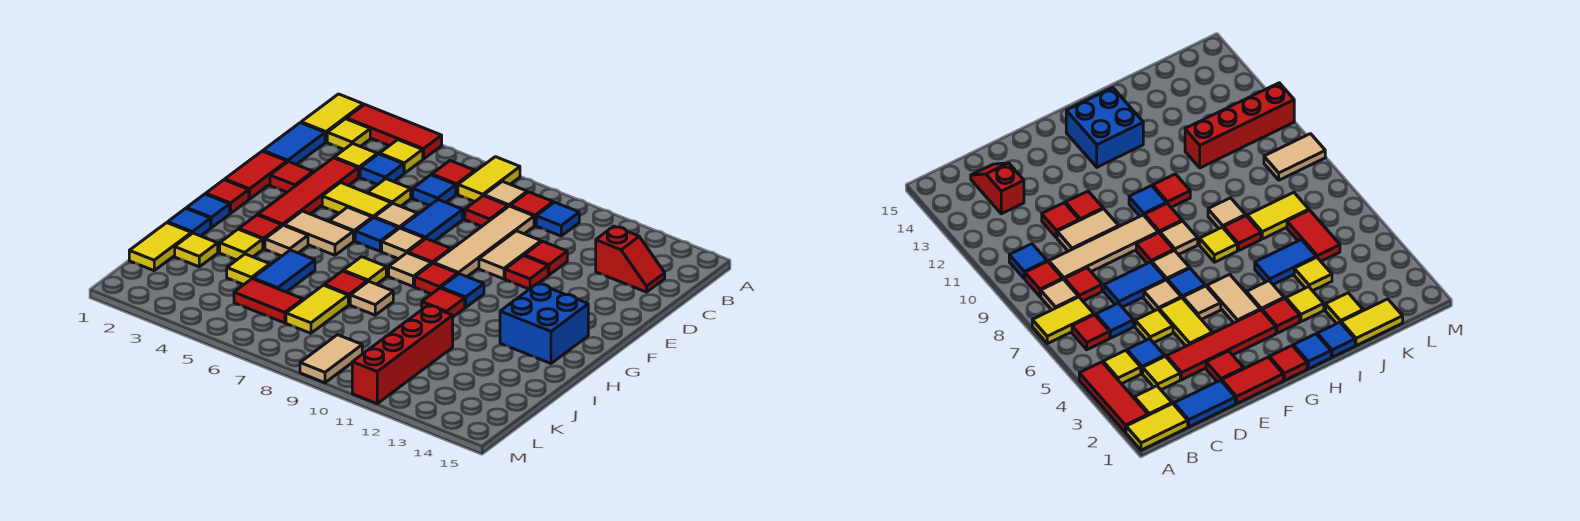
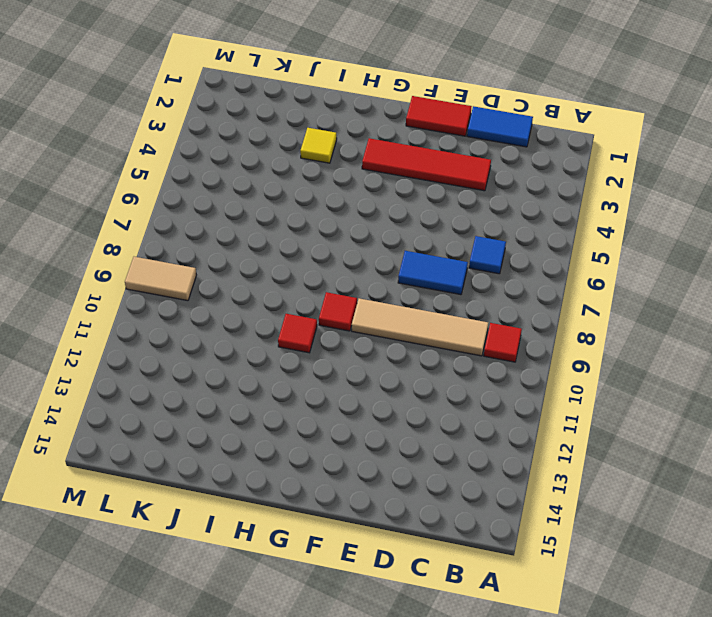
none -> yellow 1x2 tile [301,94,363,142]
none -> red 1x3 tile [346,104,442,159]
none -> yellow 1x2 tile [458,157,520,202]
none -> yellow 1x1 tile [327,119,370,149]

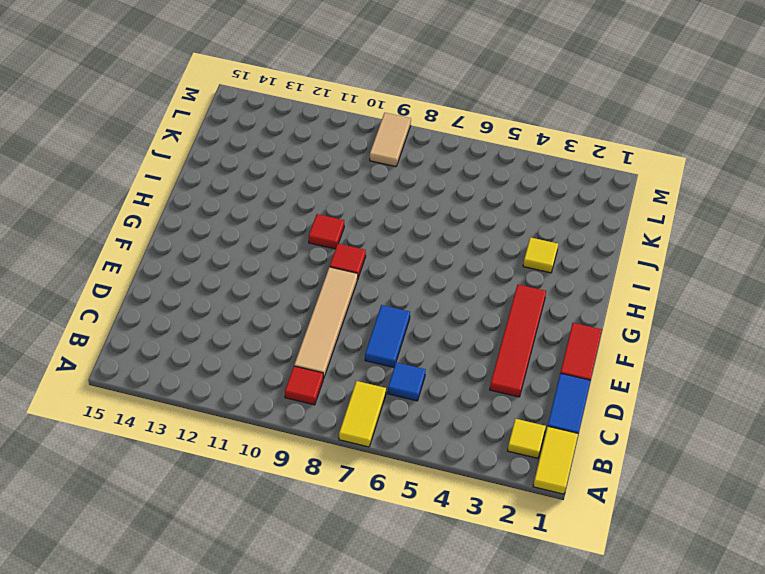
none -> red 1x3 tile [346,104,442,159]
none -> yellow 1x1 tile [380,140,423,173]
none -> red 1x1 tile [432,161,475,194]
none -> tan 1x1 tile [484,181,527,207]

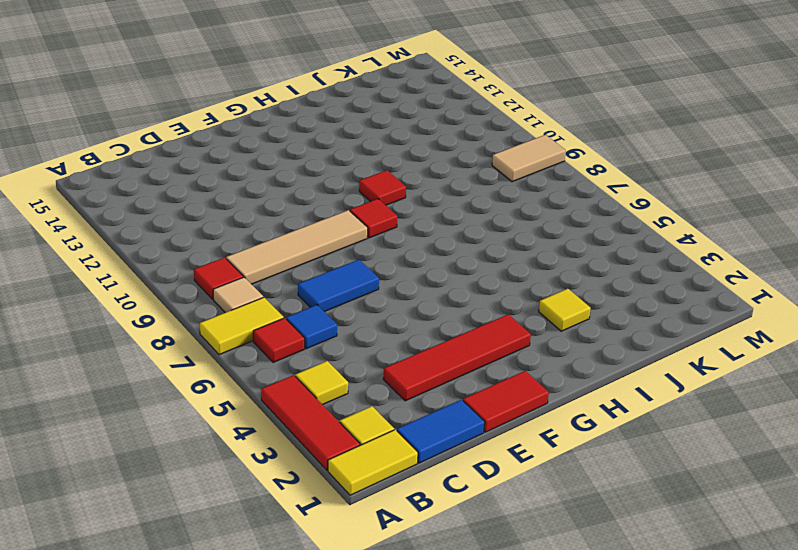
none -> blue 1x1 tile [536,202,579,236]
none -> yellow 1x1 tile [334,143,377,177]
none -> blue 1x1 tile [360,154,404,185]
none -> red 1x1 tile [465,196,508,226]

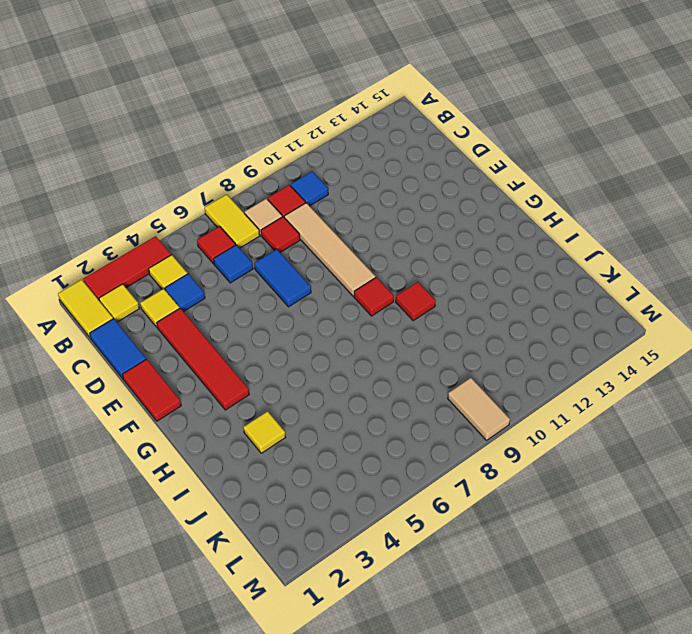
none -> red 1x2 slope [596,226,665,292]
none -> yellow 1x1 tile [367,179,411,206]
none -> tan 1x2 tile [479,231,541,279]
none -> red 1x1 tile [524,241,567,275]

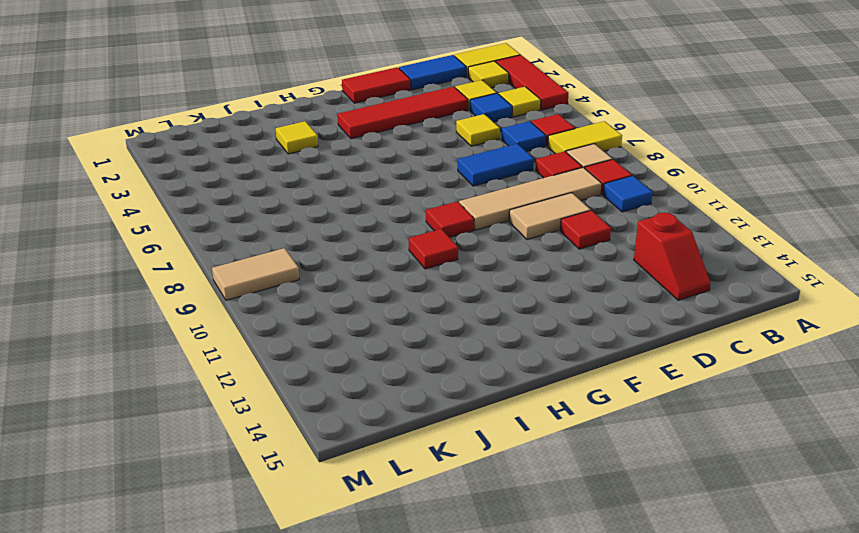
none -> red 1x1 tile [270,162,313,192]
none -> yellow 1x2 tile [322,183,391,218]
none -> tan 1x1 tile [375,203,418,229]
none -> red 1x1 tile [505,256,548,289]

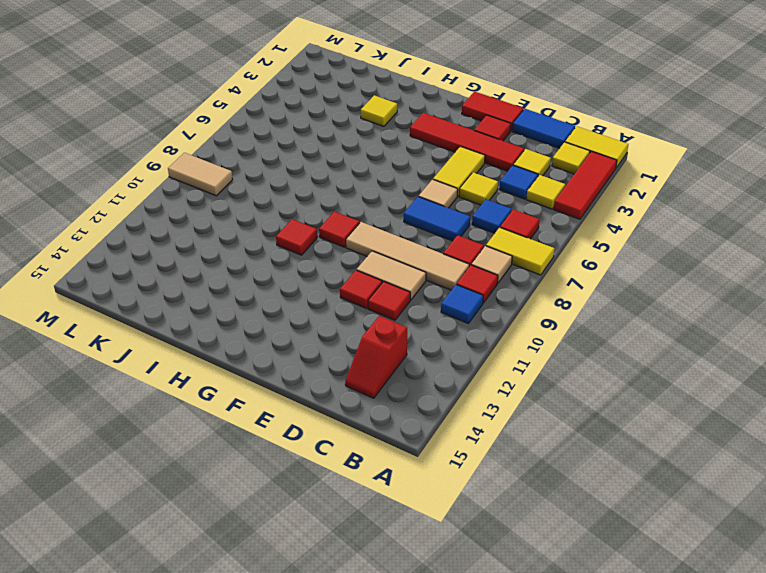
none -> tan 1x1 tile [329,207,372,241]
none -> blue 1x1 tile [355,218,398,251]
none -> tan 1x1 tile [382,228,425,259]
none -> red 1x1 tile [408,239,451,263]

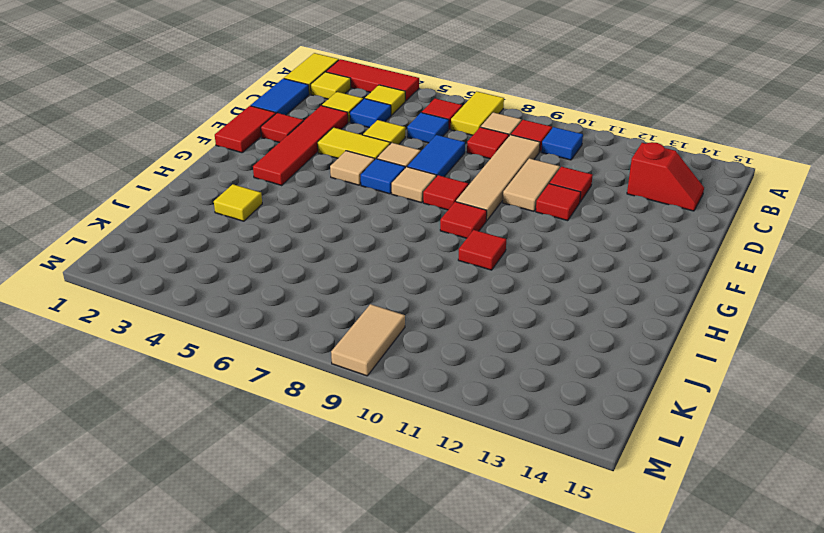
none -> red 1x1 tile [206,180,249,214]
none -> tan 1x2 tile [284,211,353,255]
none -> tan 1x1 tile [389,253,432,287]
none -> blue 1x1 tile [441,274,484,307]

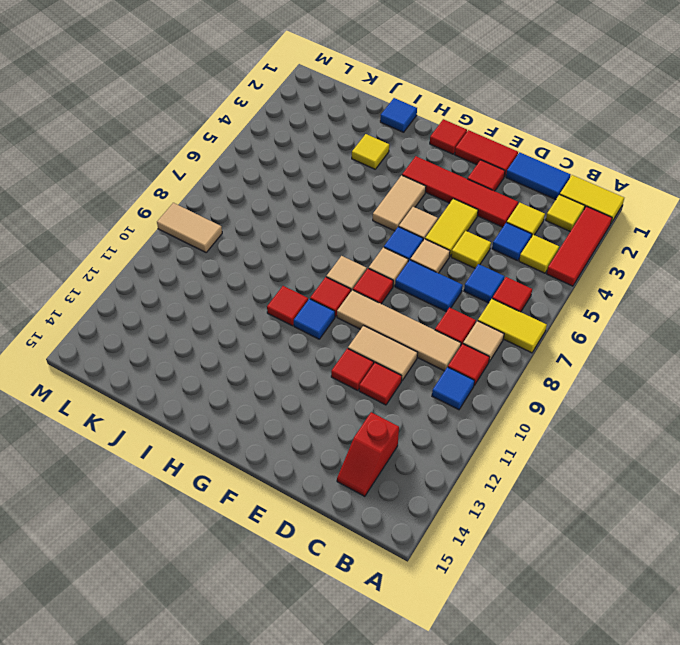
none -> blue 2x2 brick [500,283,588,363]
none -> blue 1x1 tile [187,194,230,228]
none -> red 1x1 tile [239,215,282,249]
none -> tan 1x1 tile [265,225,308,256]

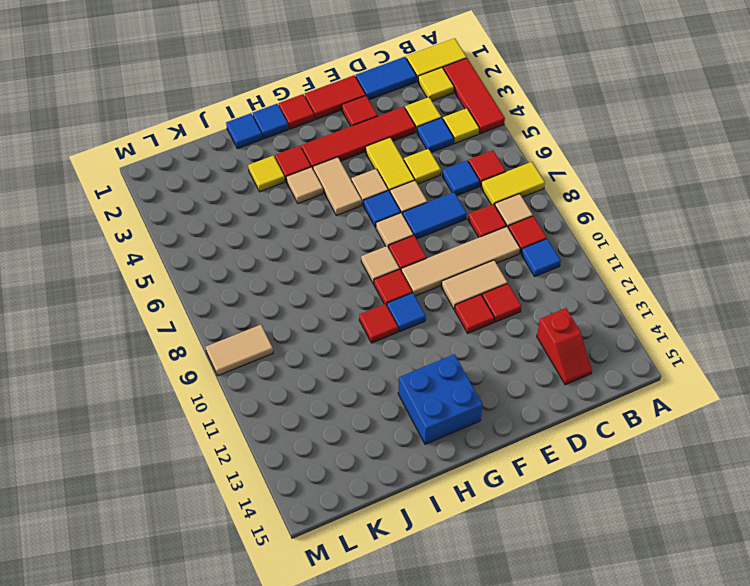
none -> yellow 1x1 tile [343,257,386,284]
none -> blue 1x2 tile [253,250,315,292]
none -> red 1x1 tile [324,271,367,305]
none -> tan 1x1 tile [350,281,393,315]

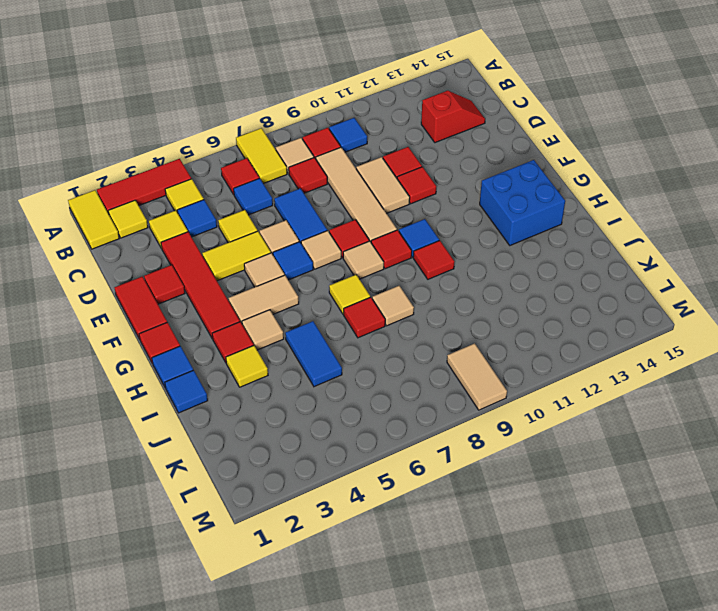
none -> blue 1x2 tile [263,123,325,164]
none -> yellow 1x2 tile [129,223,191,271]
none -> yellow 1x1 tile [175,233,218,267]
none -> yellow 1x1 tile [227,254,270,285]

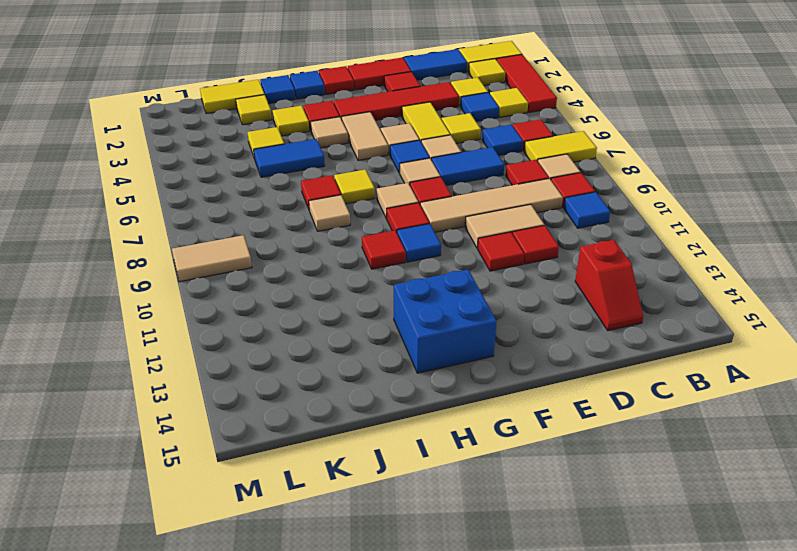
none -> yellow 1x2 tile [286,285,348,333]
none -> red 1x4 brick [352,306,453,404]
none -> red 1x2 tile [234,279,303,323]

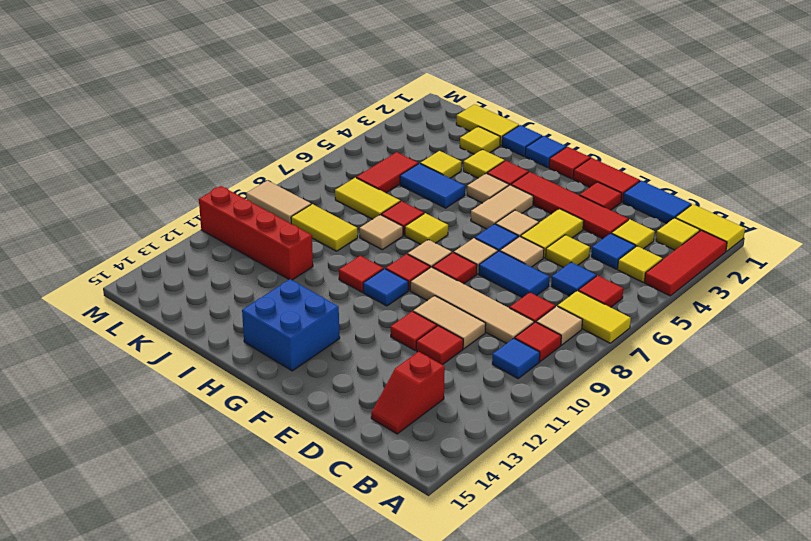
yellow 1x2 tile [291,204,358,251] -> none

